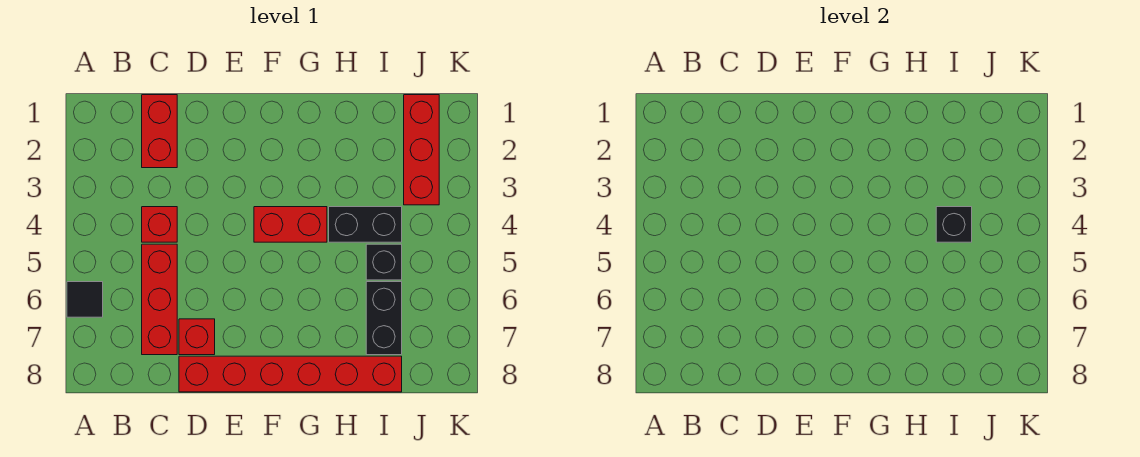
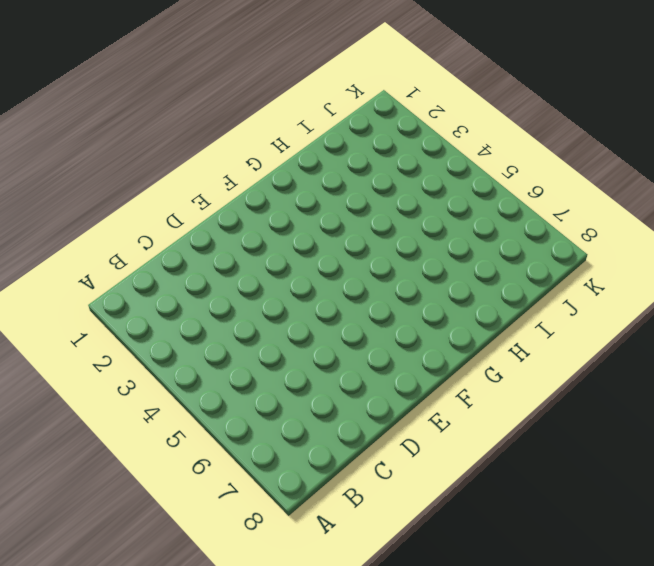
none -> black 1x1 tile [67,282,103,317]
none -> red 1x2 brick [142,95,177,168]
none -> red 1x1 brick [142,207,177,242]

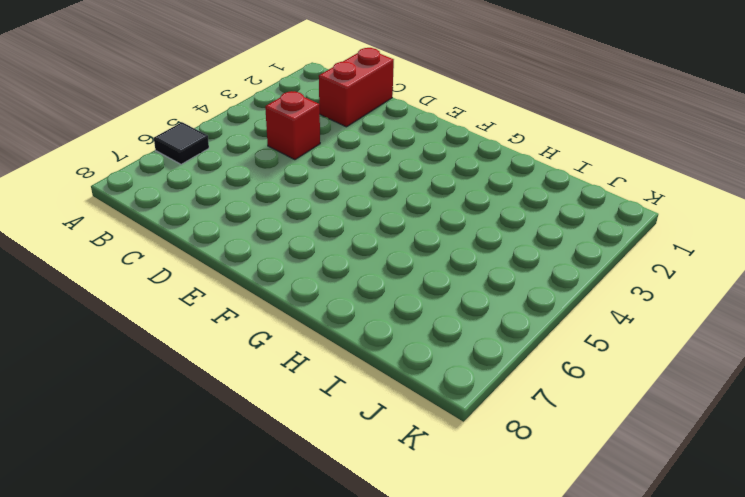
none -> red 1x3 brick [142,244,177,355]
none -> red 1x1 brick [179,319,215,355]
none -> red 1x6 brick [179,356,402,392]

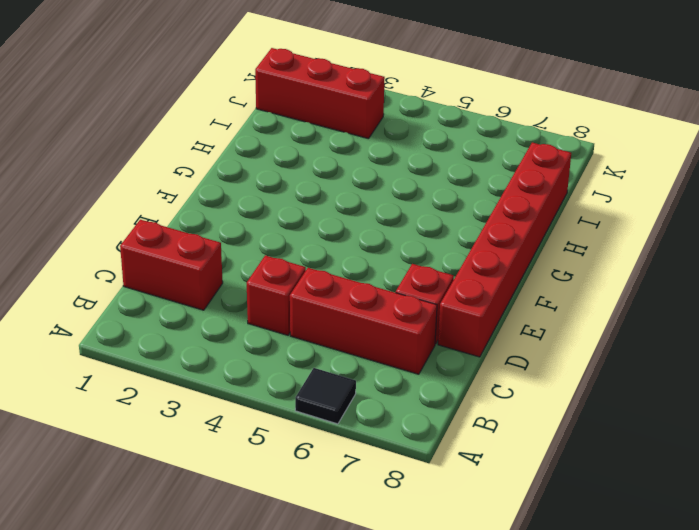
none -> red 1x2 brick [254,207,327,242]
none -> black 1x2 brick [329,207,402,242]
none -> black 1x1 brick [366,244,402,280]

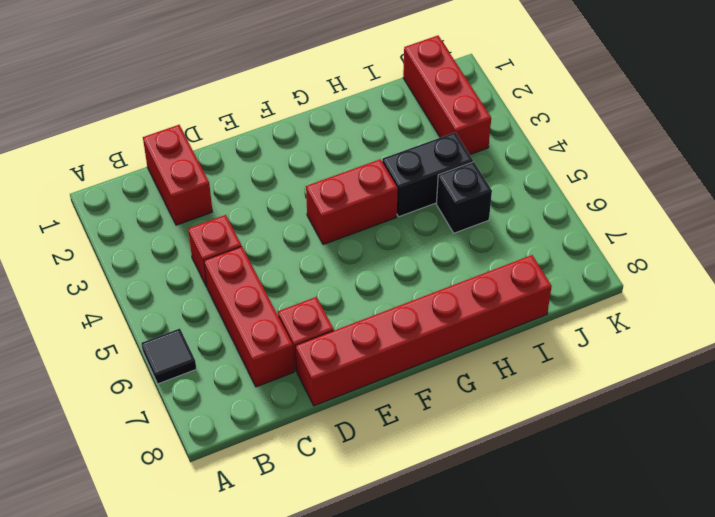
none -> black 1x2 brick [366,282,402,355]
none -> black 1x1 brick [936,207,972,242]

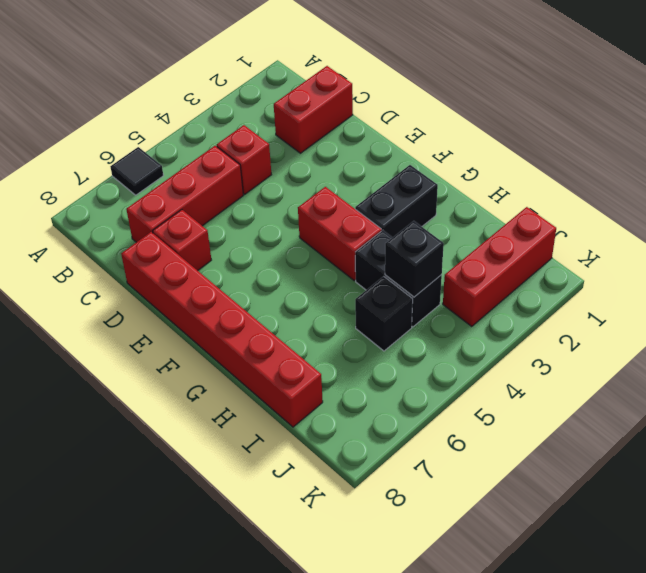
black 1x2 brick [355,165,438,237] -> black 1x2 brick moved to [366,282,402,355]

